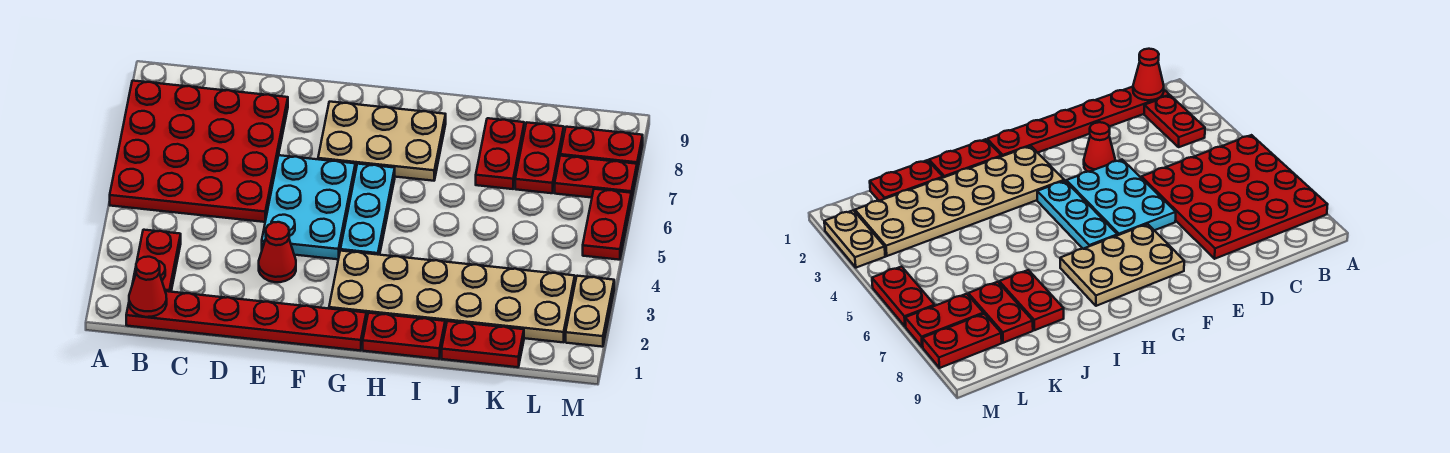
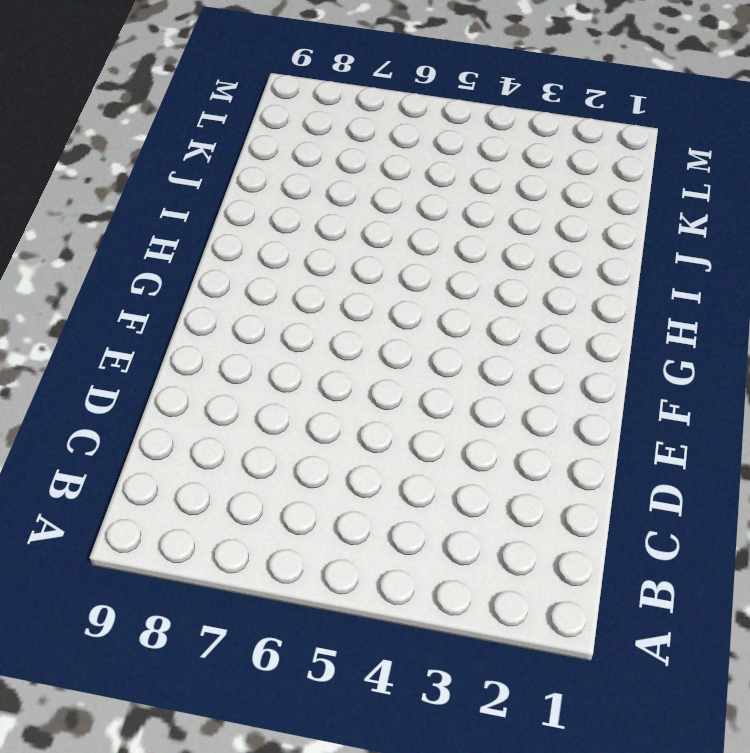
none -> red 4x4 plate [110,81,288,222]
none -> red 1x6 plate [126,291,366,351]
none -> red 1x2 plate [133,230,181,292]

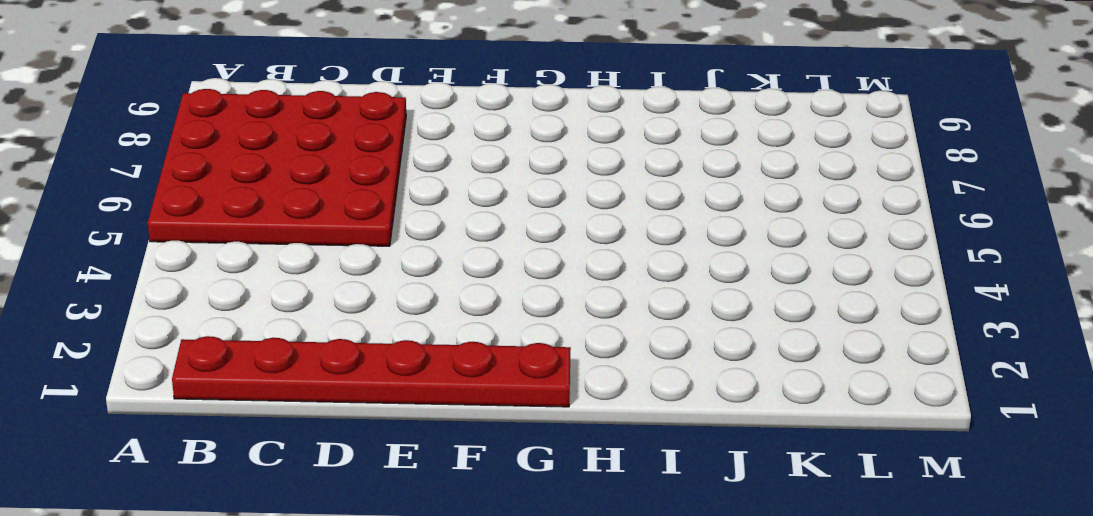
none -> red 1x2 plate [133,230,181,292]
none -> red 1x1 cone [259,222,296,282]
none -> cyan 2x3 plate [262,155,355,259]

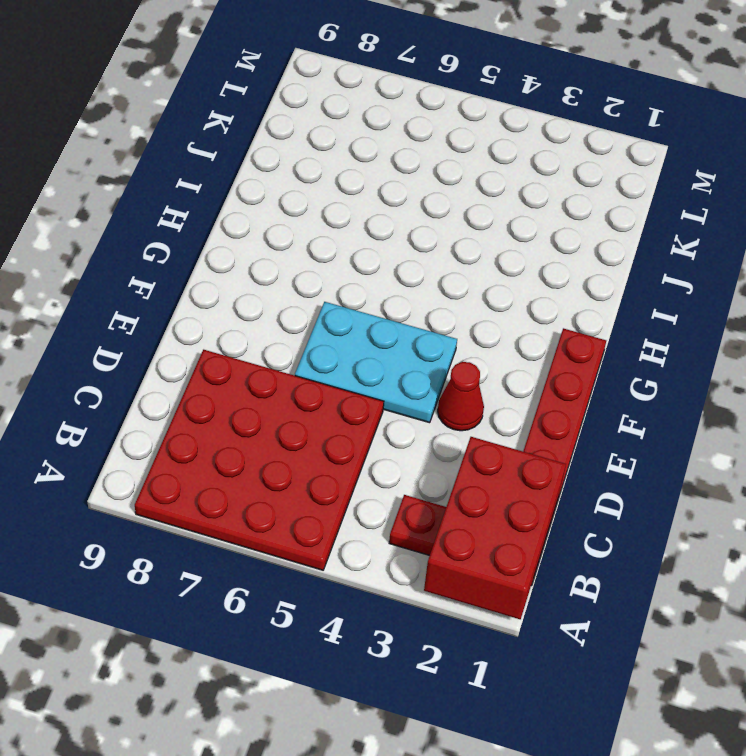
red 2x3 brick [424,437,566,619] -> red 1x1 cone [129,257,167,317]
none -> tan 2x3 plate [318,102,446,181]
none -> tan 2x6 plate [329,251,575,342]
none -> cyan 1x3 plate [340,164,395,255]

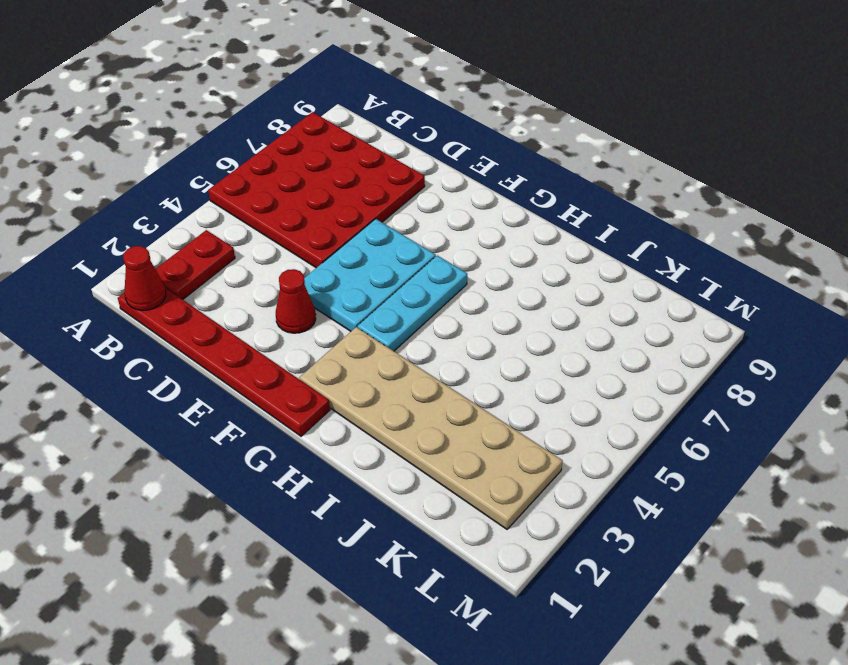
none -> tan 2x3 plate [318,102,446,181]
none -> red 1x2 plate [363,313,445,359]
none -> red 1x2 plate [442,321,524,367]

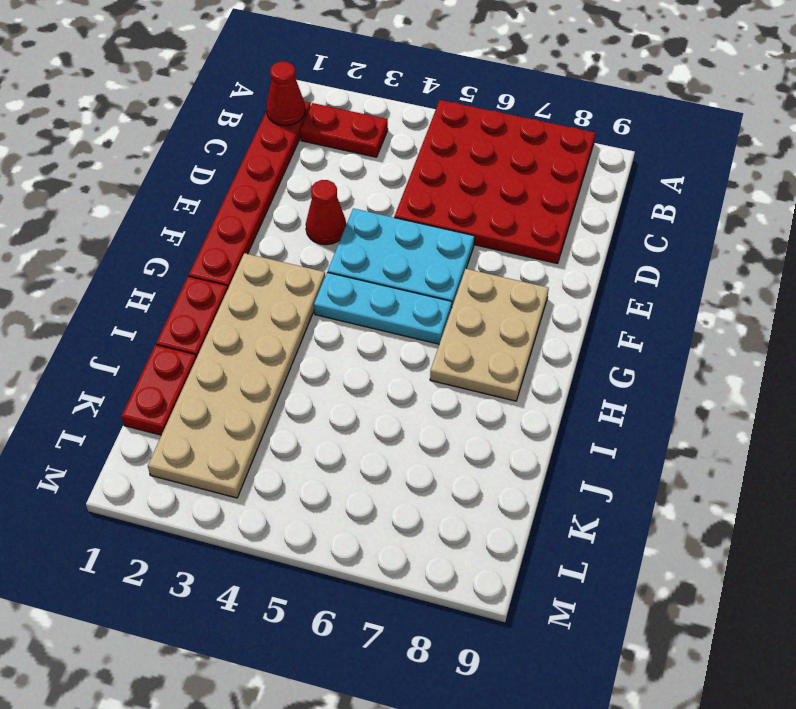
none -> red 1x2 plate [476,118,524,189]
none -> red 1x2 plate [515,123,564,193]
none -> red 1x2 plate [555,156,637,201]

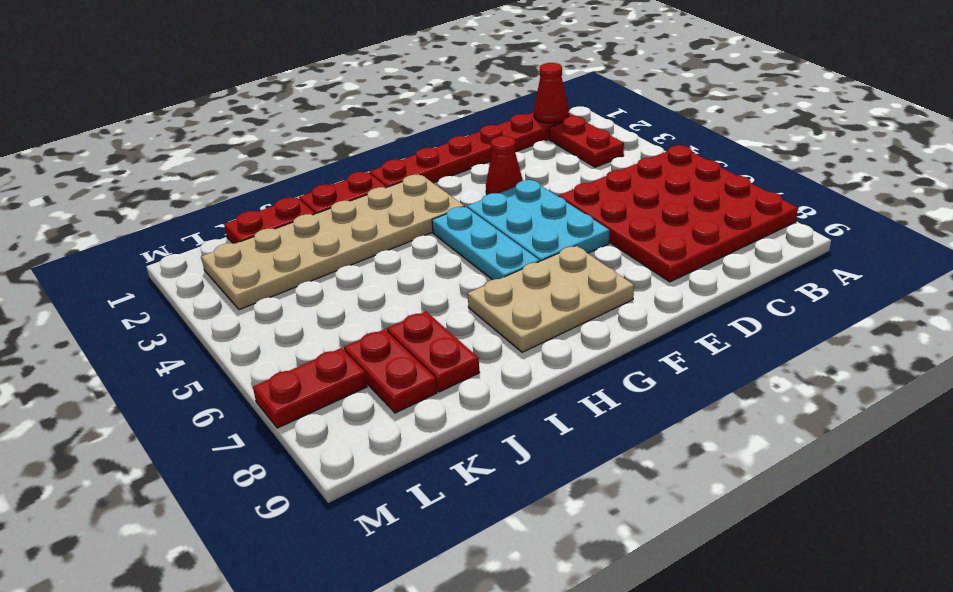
none -> red 1x2 plate [560,127,643,171]
none -> tan 1x2 plate [566,276,614,347]
none -> red 1x2 plate [583,189,631,260]

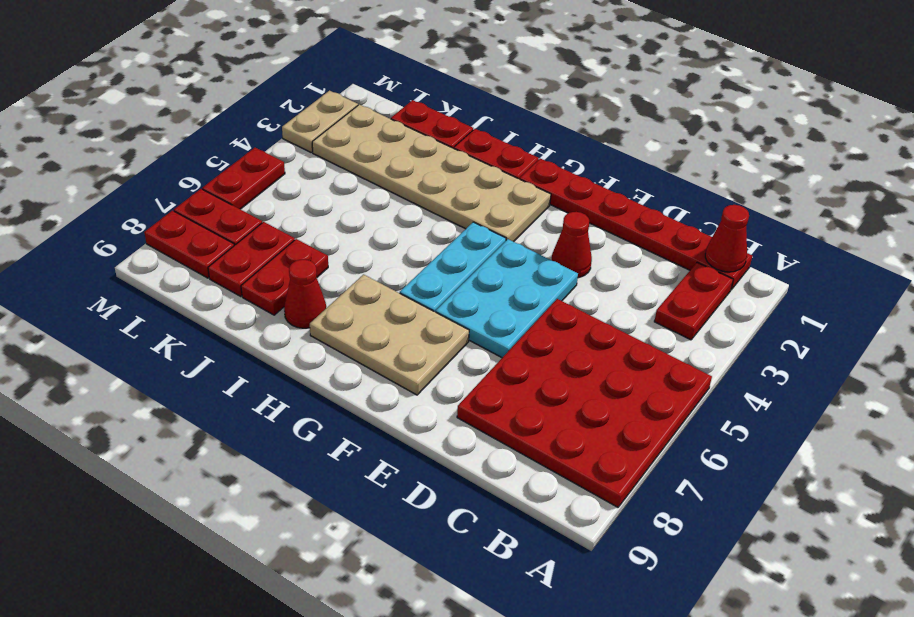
red 1x1 cone [284,260,326,328] -> none

